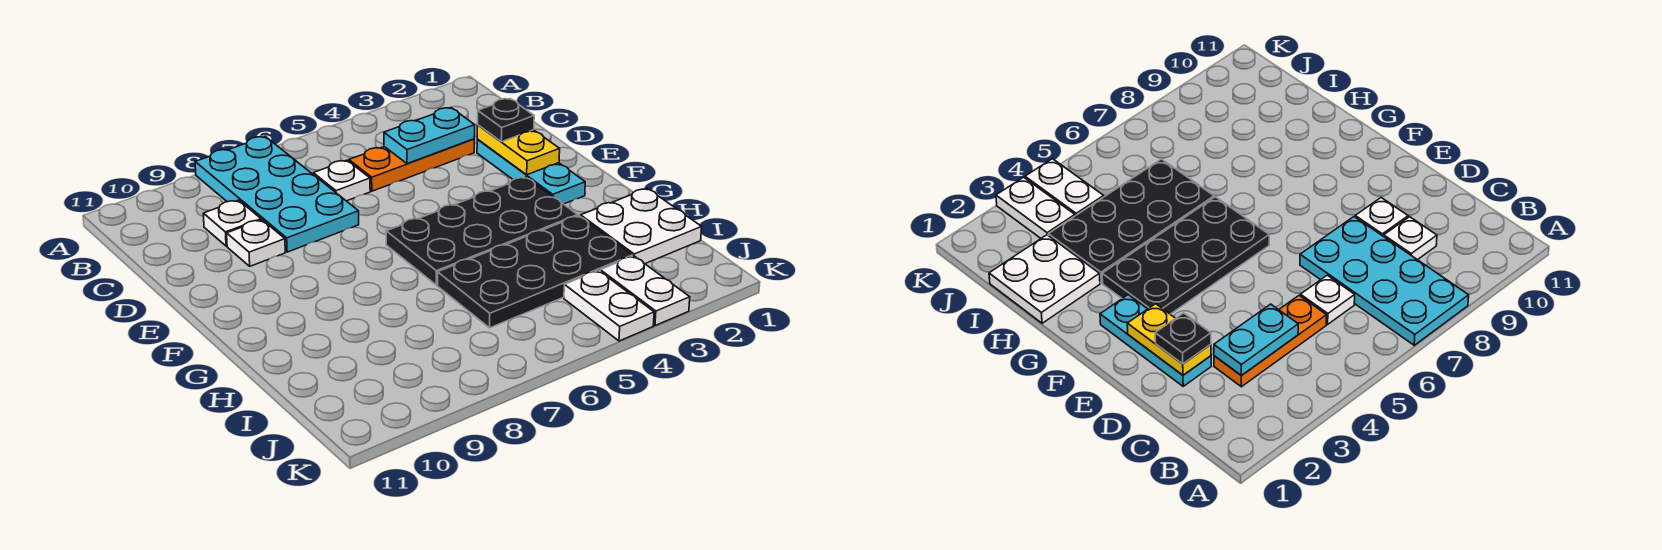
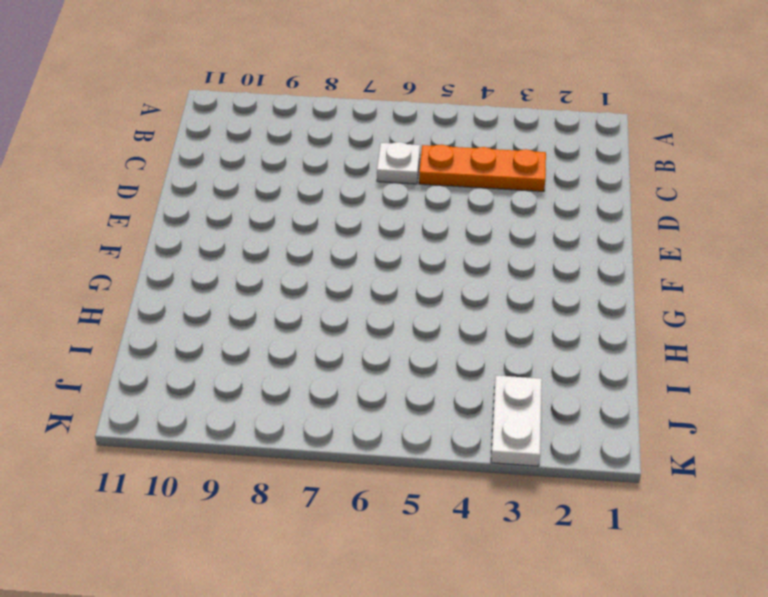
none -> cyan 2x4 plate [195,136,359,252]
none -> white 1x1 plate [203,200,261,246]
none -> cyan 1x3 plate [477,140,585,204]

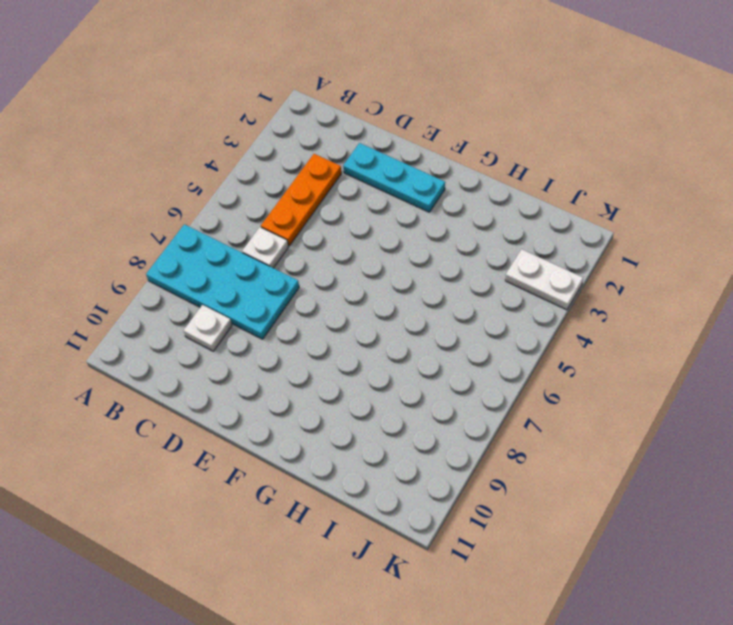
none -> white 1x1 plate [227,220,285,266]
none -> black 2x4 plate [386,177,578,285]
none -> white 2x2 plate [581,188,702,264]

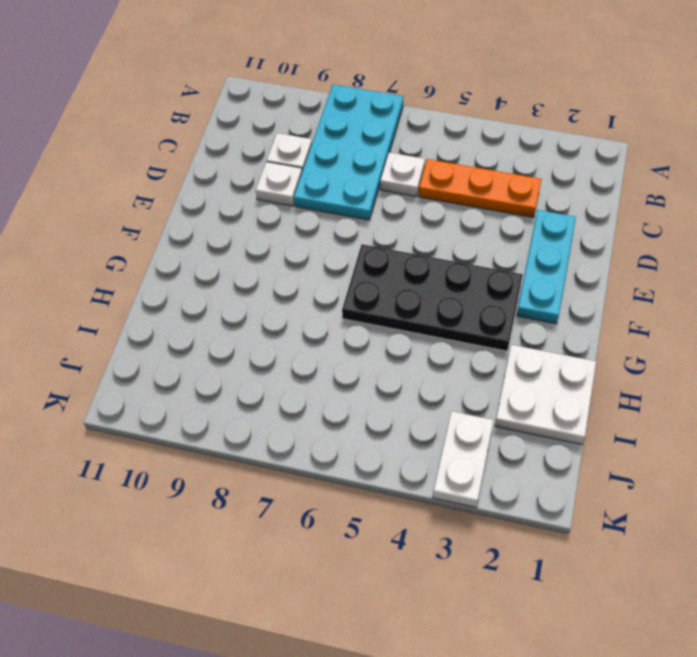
none -> black 2x4 plate [437,216,633,328]
none -> white 1x2 plate [564,270,654,341]
none -> cyan 1x2 plate [384,108,475,164]

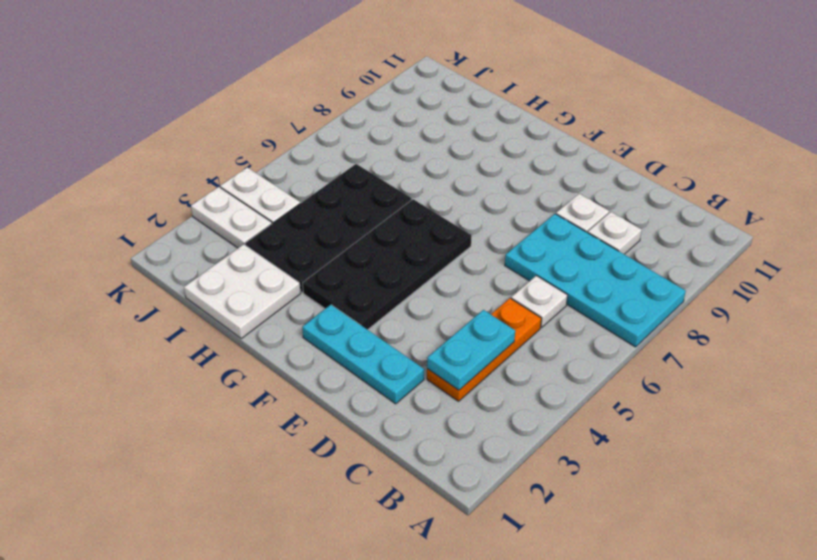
none -> yellow 1x2 plate [477,125,560,175]
none -> black 1x1 plate [478,99,534,142]

